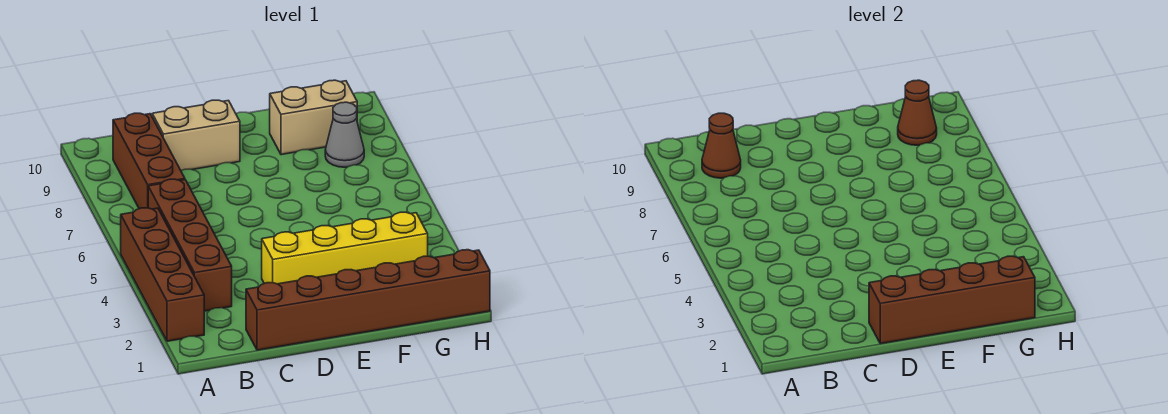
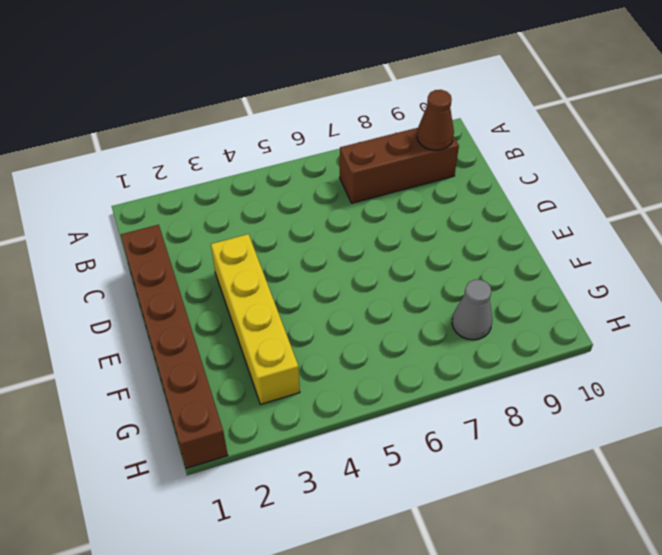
none -> brown 1x4 brick [121,208,204,341]
none -> brown 1x4 brick [148,179,232,311]

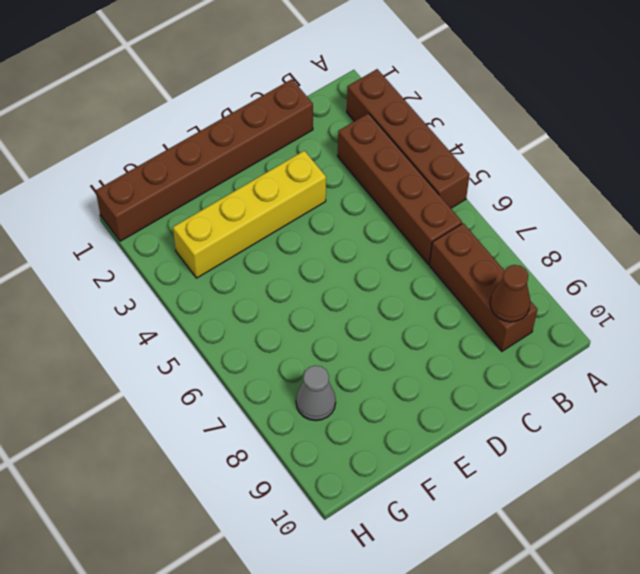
none -> tan 1x2 brick [152,100,240,171]
none -> tan 1x2 brick [270,80,357,155]

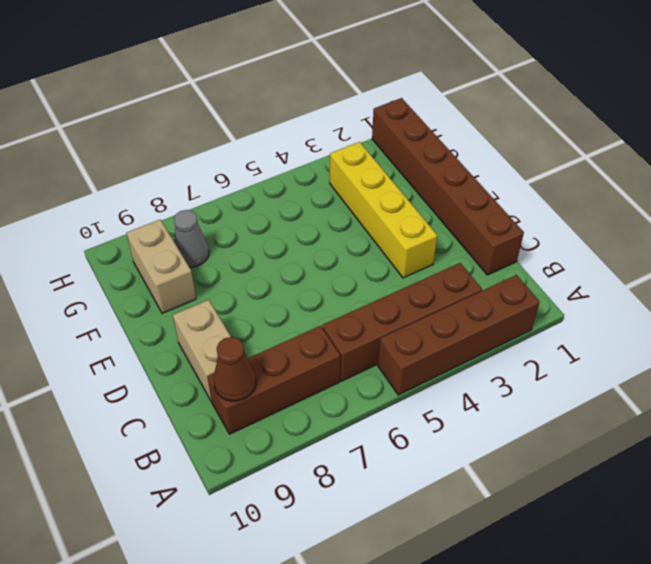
none -> brown 1x4 brick [869,256,1035,344]
none -> brown 1x1 cone [898,80,937,145]

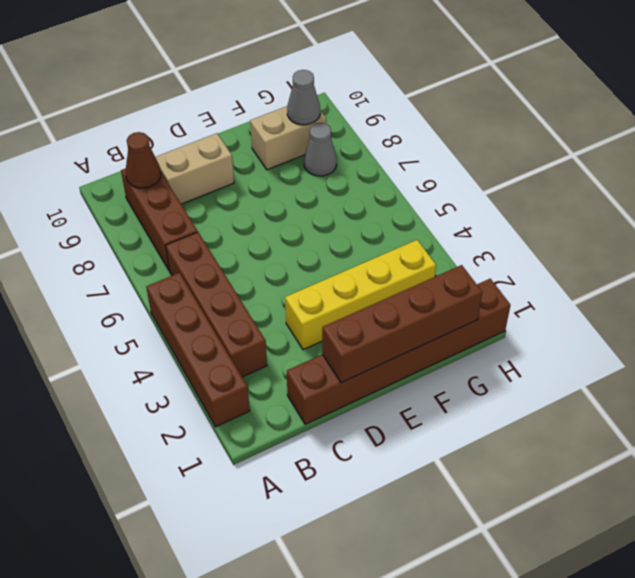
grey 1x1 cone [287,70,320,125] -> brown 1x1 cone [898,80,937,145]

